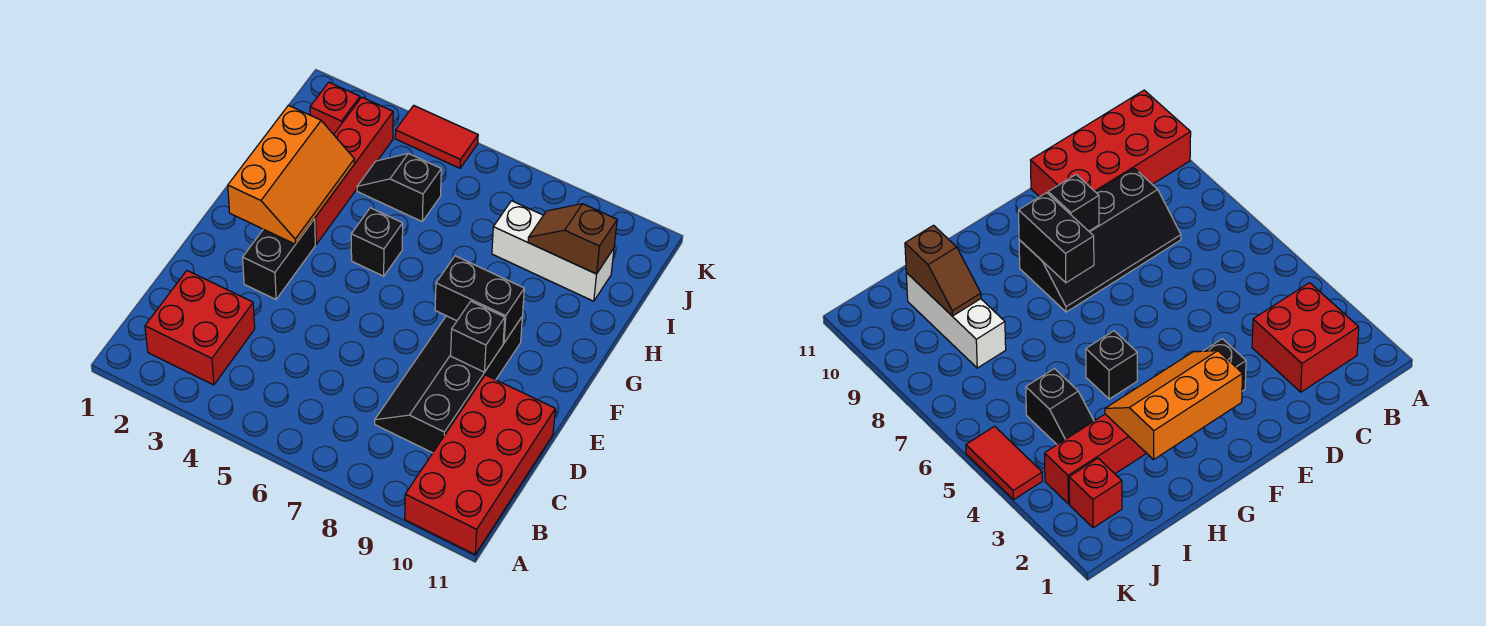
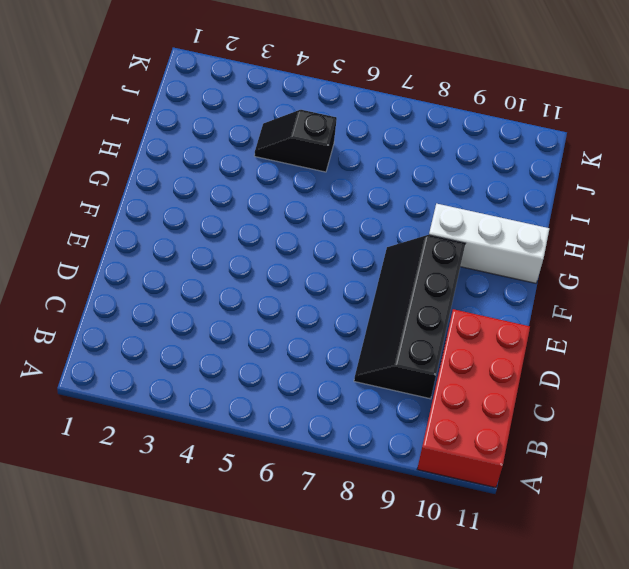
white 1x3 brick [429,204,549,283] -> white 1x3 brick moved to [492,201,614,301]
none -> red 2x2 brick [145,271,255,385]
none -> black 1x2 brick [243,219,315,299]
none -> red 1x4 brick [315,97,393,244]

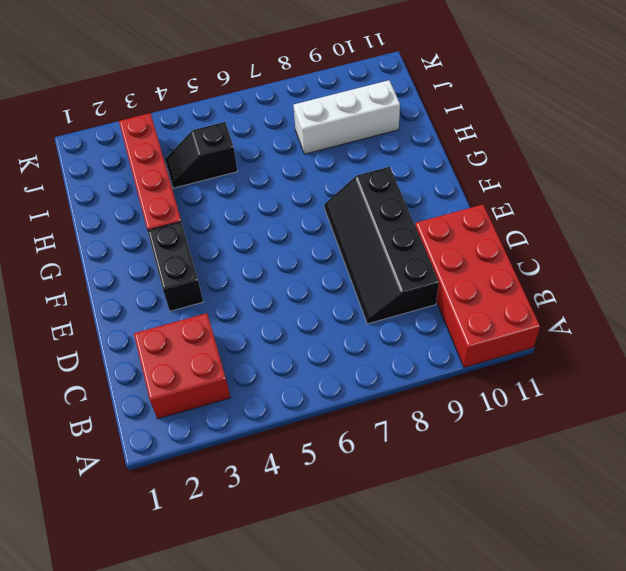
none -> black 1x1 brick [351,208,403,276]
none -> red 1x1 brick [310,82,360,135]
none -> red 1x2 tile [395,105,478,168]

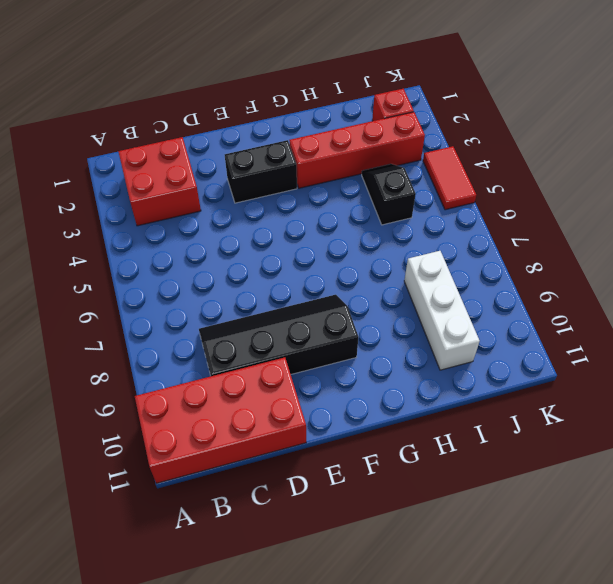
none -> black 1x1 brick [351,208,403,276]
none -> black 1x1 brick [451,301,505,372]
none -> orange 2x3 slope [228,105,354,244]

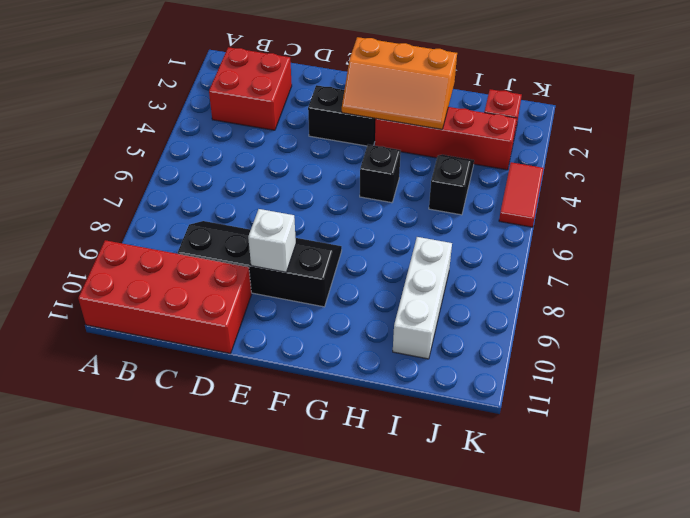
white 1x1 brick [248,209,296,272] -> black 1x1 brick [451,301,505,372]
none -> black 1x2 brick [435,256,524,343]
none -> brown 1x2 slope [528,204,617,274]

